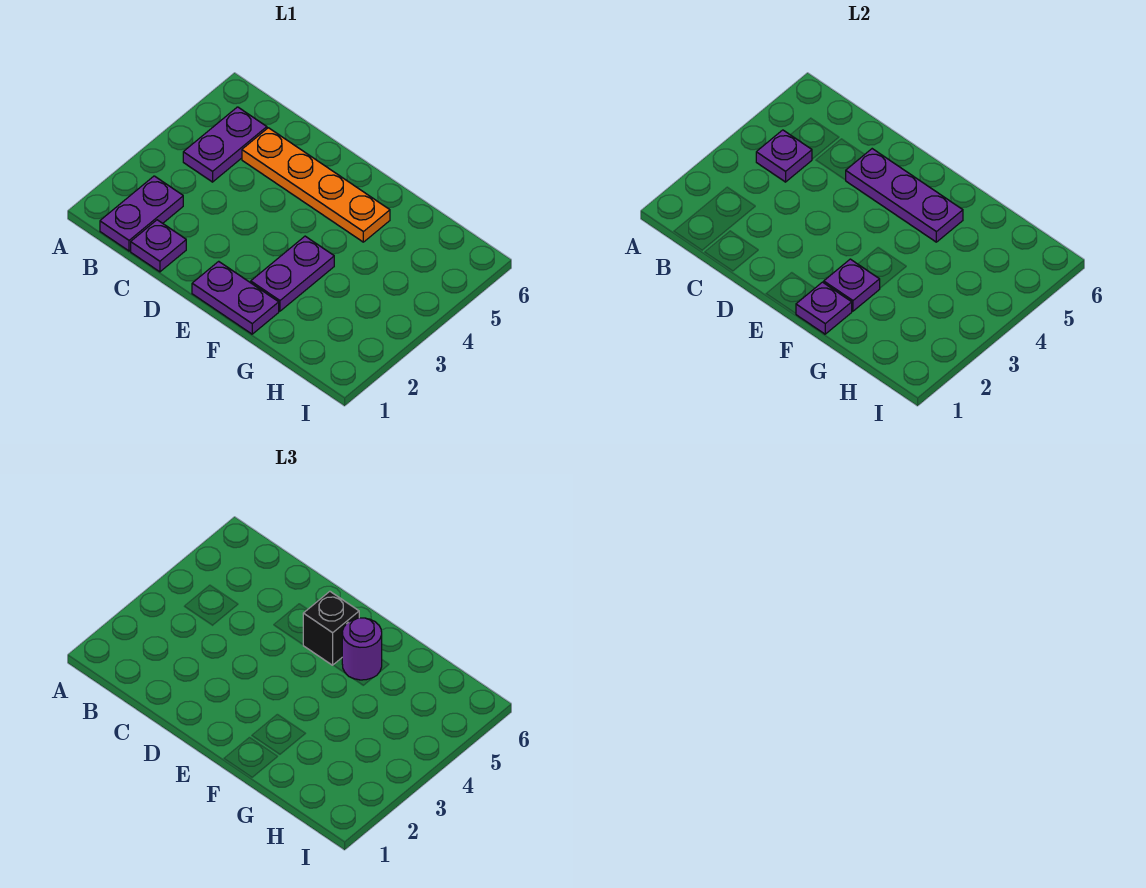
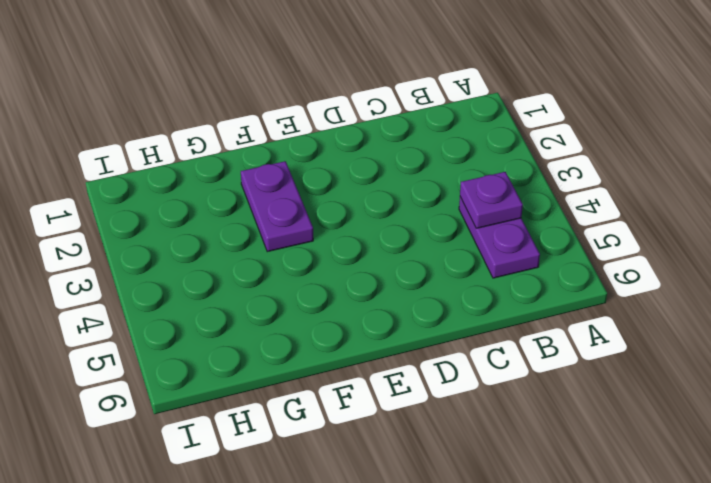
none -> purple 1x2 plate [100,176,183,251]
none -> purple 1x1 plate [131,220,186,272]
none -> orange 1x4 plate [242,128,390,242]

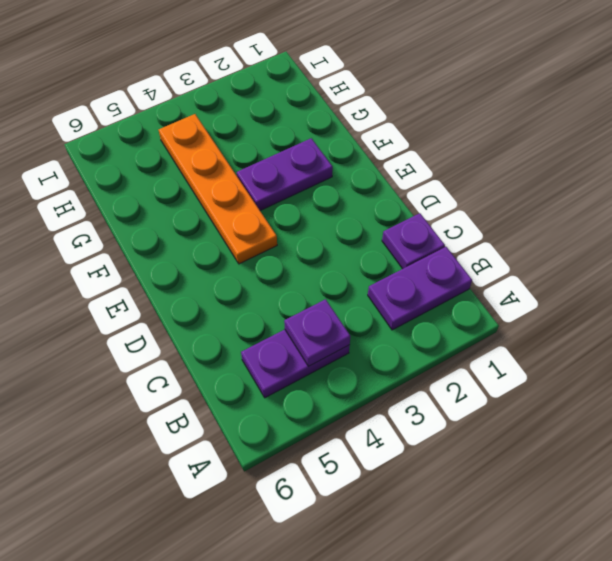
orange 1x4 plate [159,114,277,264] -> orange 1x4 plate moved to [242,128,390,242]
none -> purple 1x2 plate [192,261,279,334]
none -> purple 1x3 plate [846,149,963,242]
none -> purple 1x1 plate [796,282,852,334]

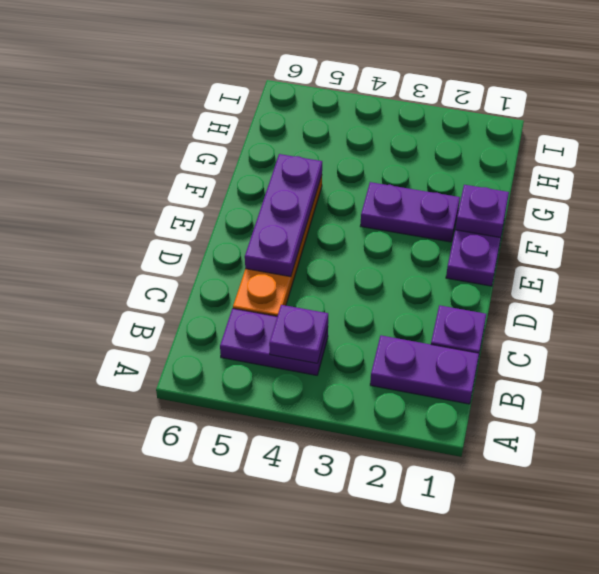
none -> purple 1x1 plate [824,259,880,311]
none -> black 1x1 brick [303,591,359,665]
none -> purple 1x1 round brick [342,618,382,680]

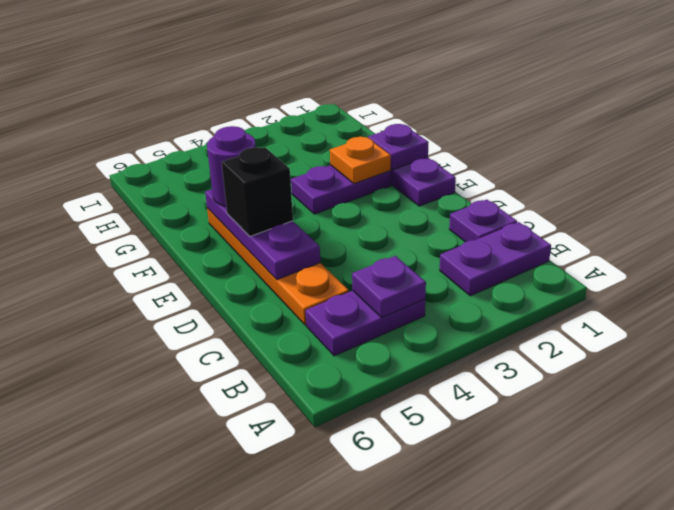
orange 1x1 plate [330,137,391,184] -> purple 1x1 plate [824,259,880,311]

